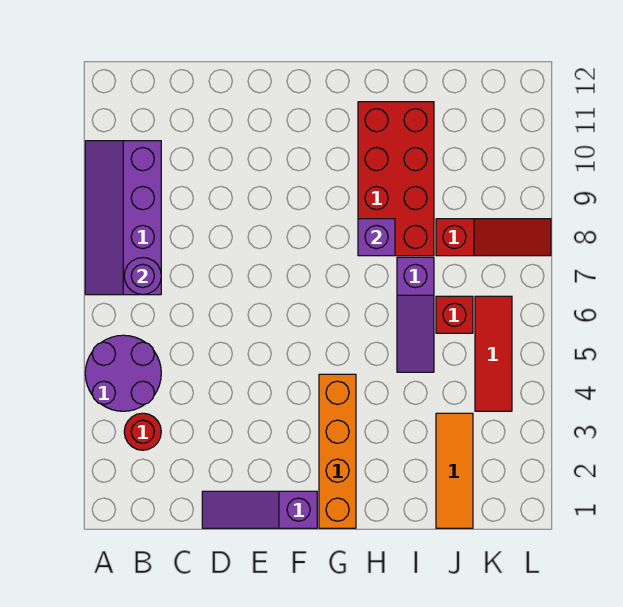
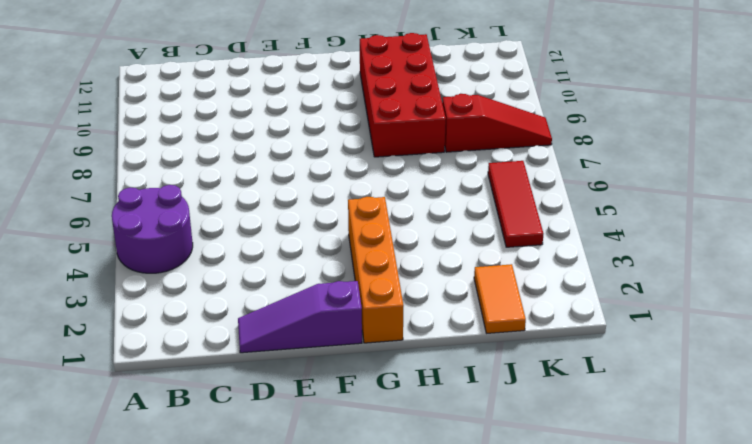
orange 1x2 tile [474,264,526,333] -> orange 1x3 tile [436,413,473,528]
none -> purple 2x4 slope [85,141,161,295]
none -> red 1x1 round brick [124,413,161,450]
none -> purple 1x3 slope [397,257,434,372]

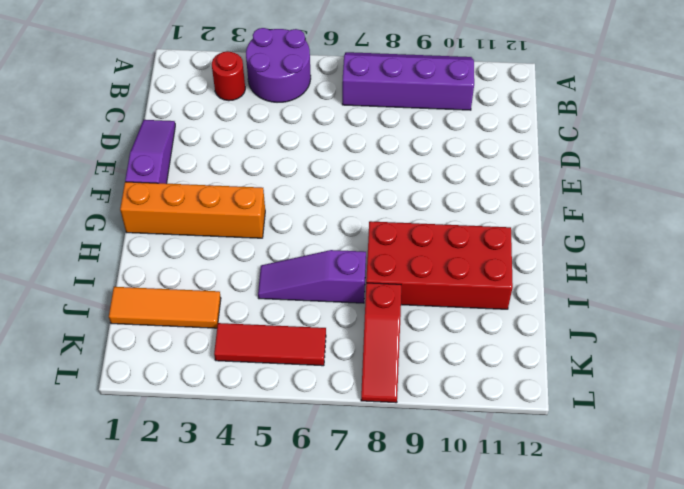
none -> red 1x1 brick [436,296,473,333]
none -> purple 1x1 round brick [124,258,161,295]
none -> purple 1x1 brick [358,219,395,256]

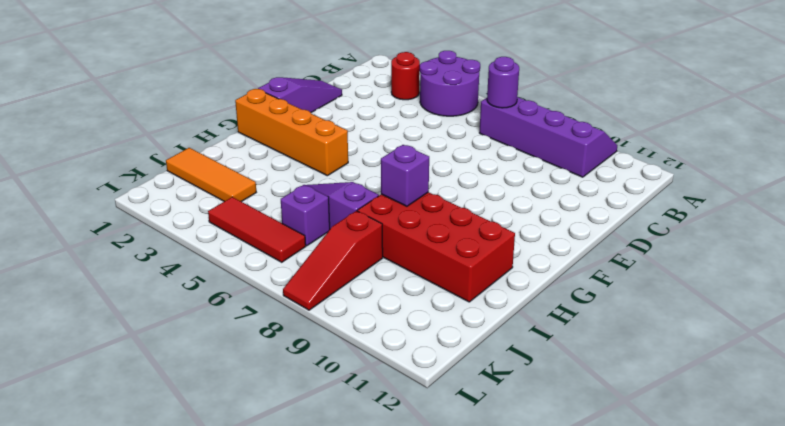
purple 1x1 brick [281,185,330,246] -> red 1x1 brick [436,296,473,333]

